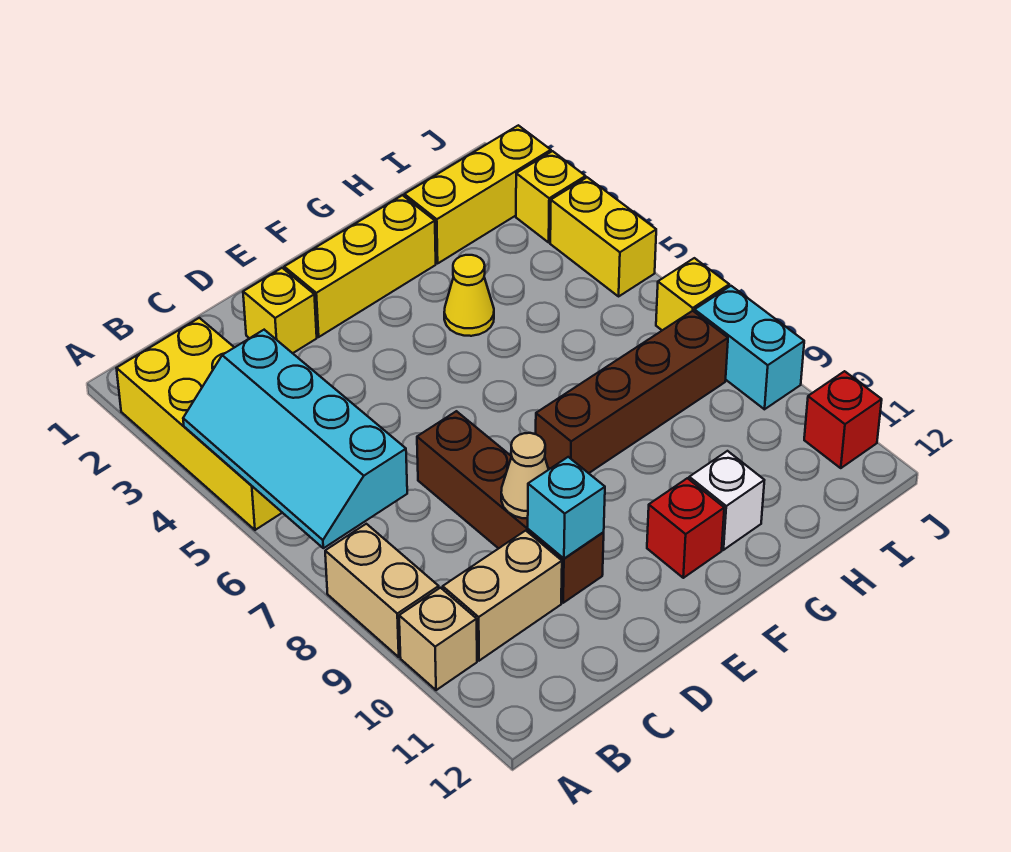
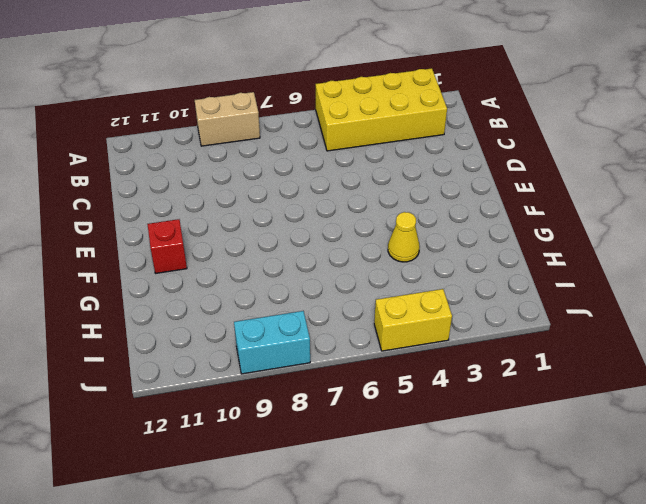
none -> tan 1x1 brick [399,588,477,690]
none -> tan 1x2 brick [443,531,562,661]
none -> yellow 1x1 brick [243,268,317,353]

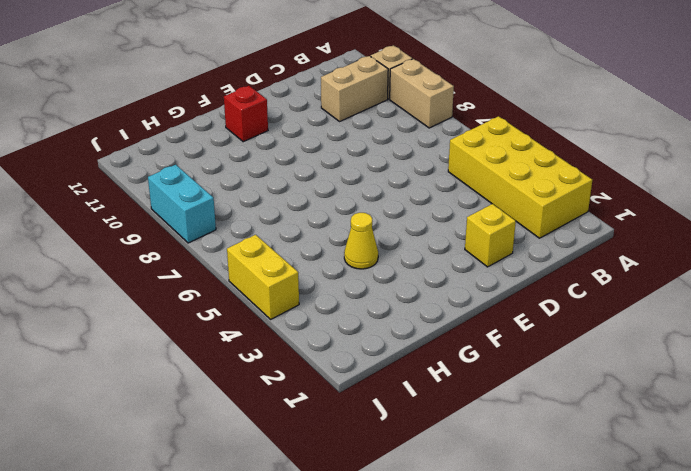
none -> brown 1x4 brick [417,411,604,603]
none -> yellow 1x3 brick [284,195,436,337]
none -> brown 1x4 brick [536,311,728,473]

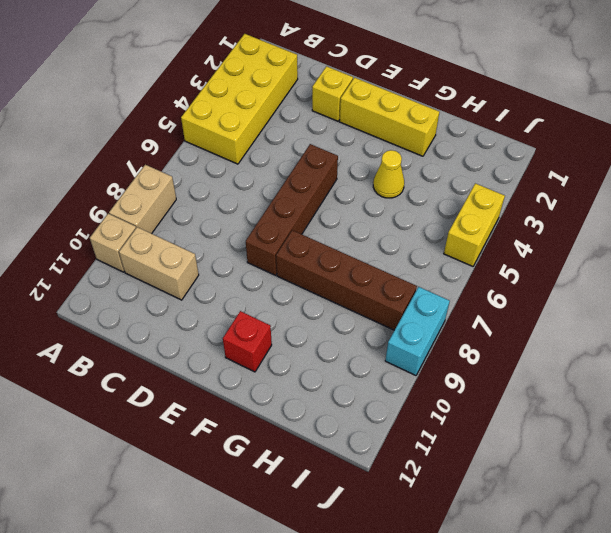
brown 1x4 brick [246,144,338,275] -> brown 1x4 brick moved to [417,411,604,603]
none -> white 1x1 brick [689,451,764,550]
none -> yellow 1x3 brick [404,125,551,263]
none -> yellow 1x1 brick [516,151,586,242]

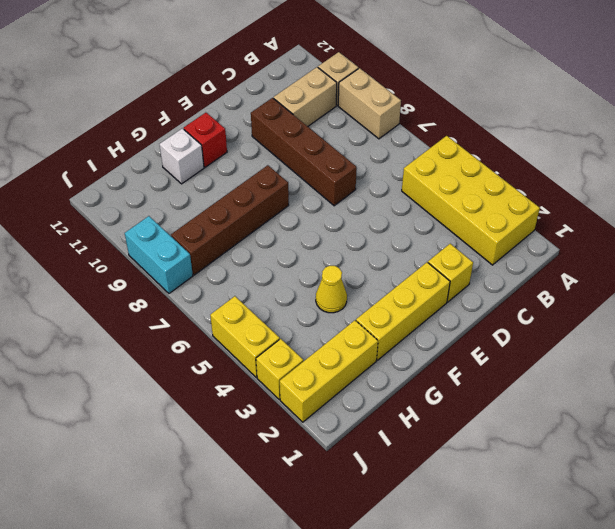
none -> yellow 1x1 brick [656,258,729,330]
none -> red 1x1 brick [804,371,882,468]
none -> cyan 2x4 slope [183,330,407,548]

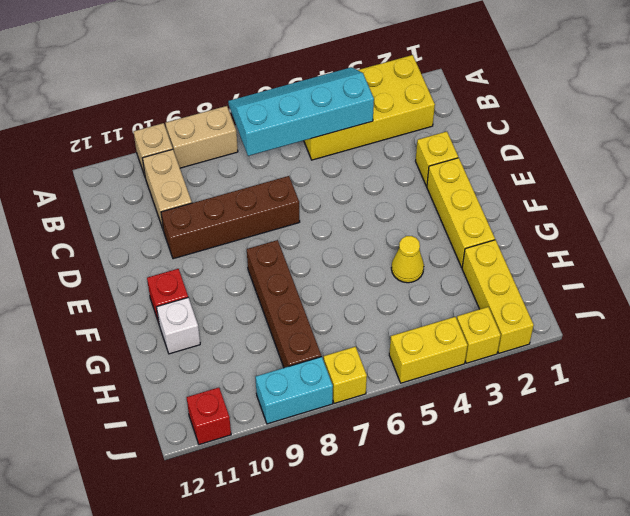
none -> tan 1x1 cone [501,433,549,519]
none -> cyan 1x1 brick [528,457,605,558]

